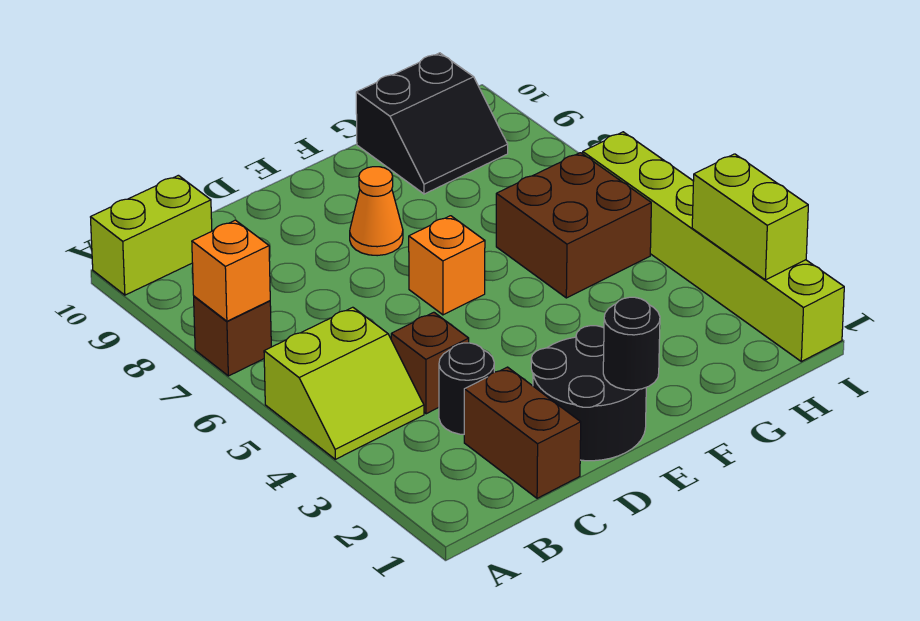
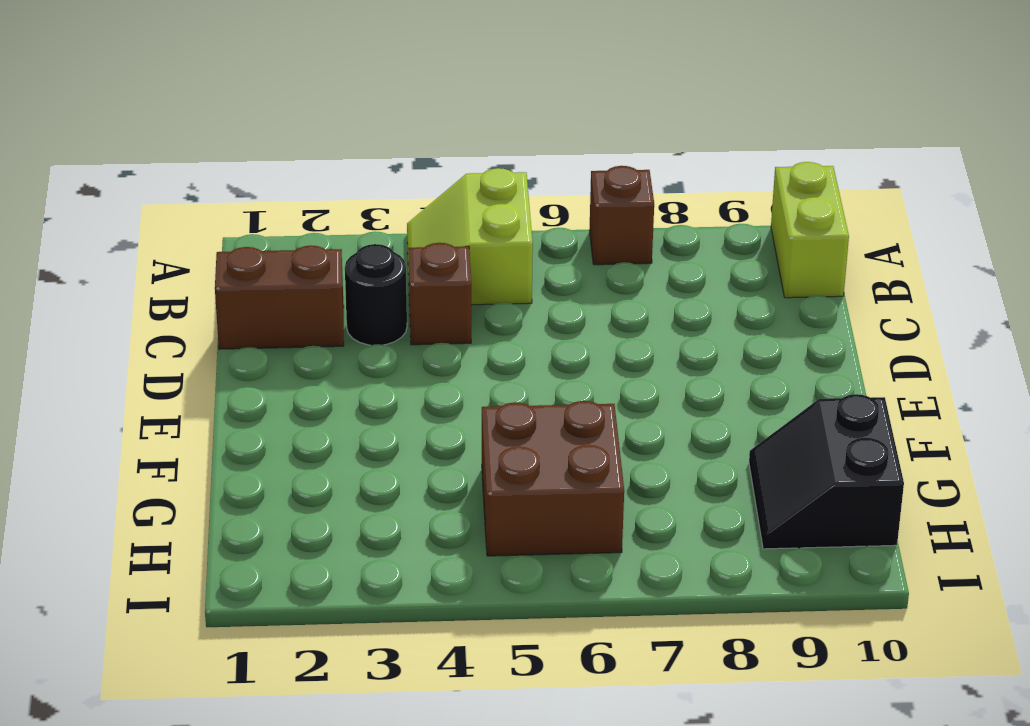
none -> black 2x2 round brick [531,326,646,461]
none -> orange 1x1 brick [409,216,485,315]
none -> orange 1x1 cone [350,167,403,256]

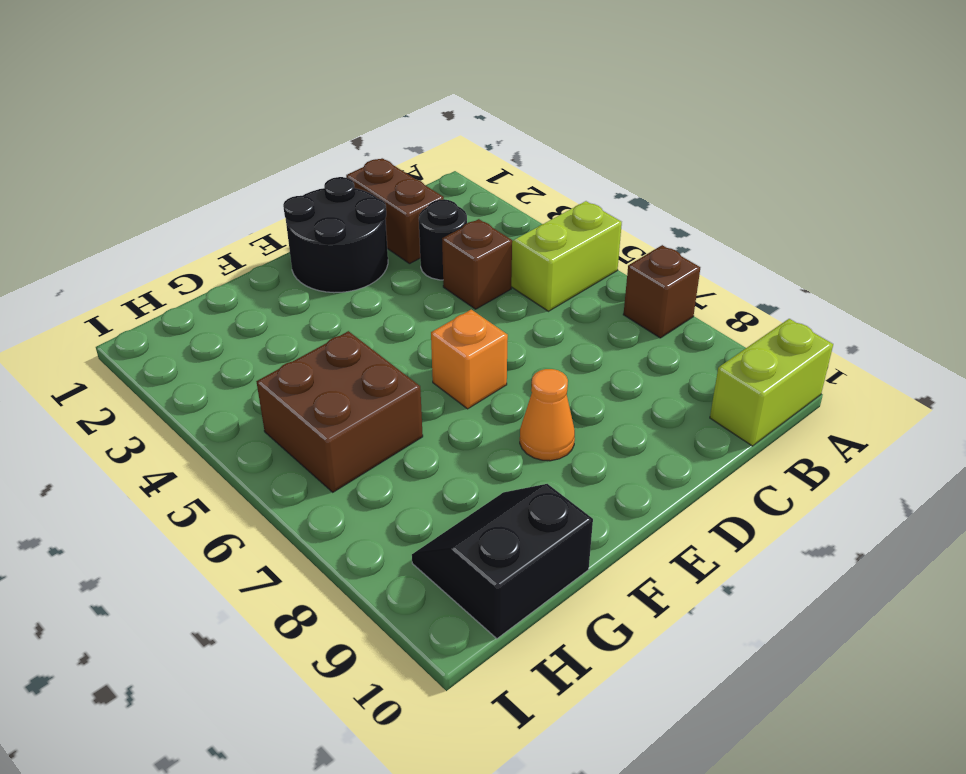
none -> lime 1x6 brick [583,132,844,362]
none -> orange 1x1 brick [192,220,270,321]
none -> black 1x1 round brick [603,297,660,390]

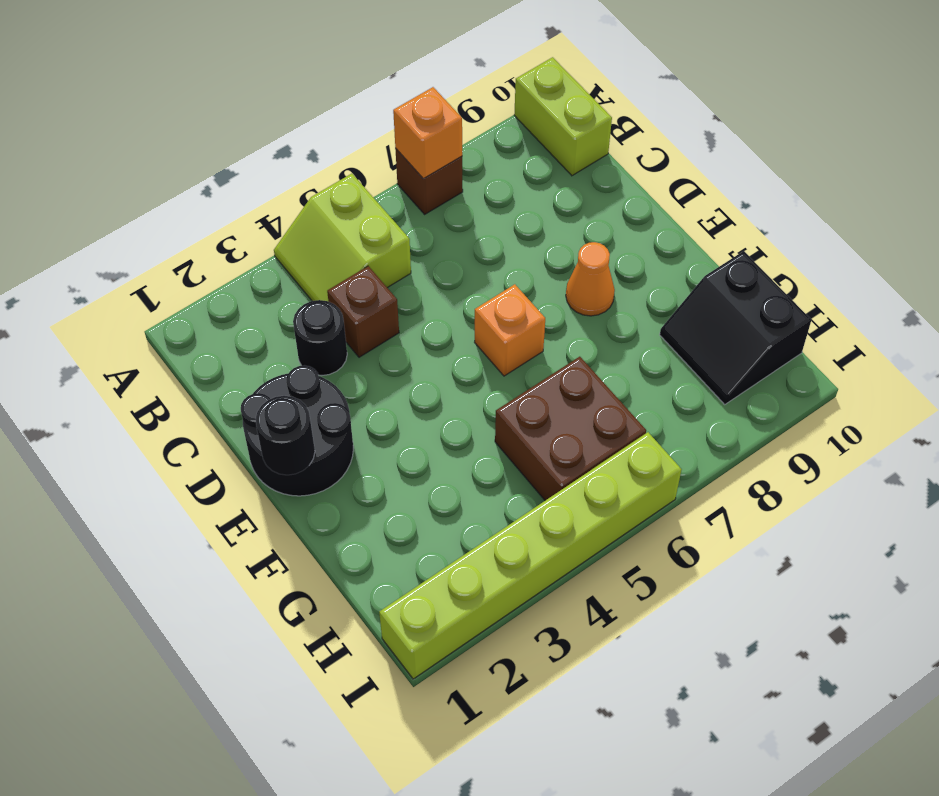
none -> brown 1x2 brick [464,367,581,498]
none -> lime 1x2 brick [692,154,808,280]

